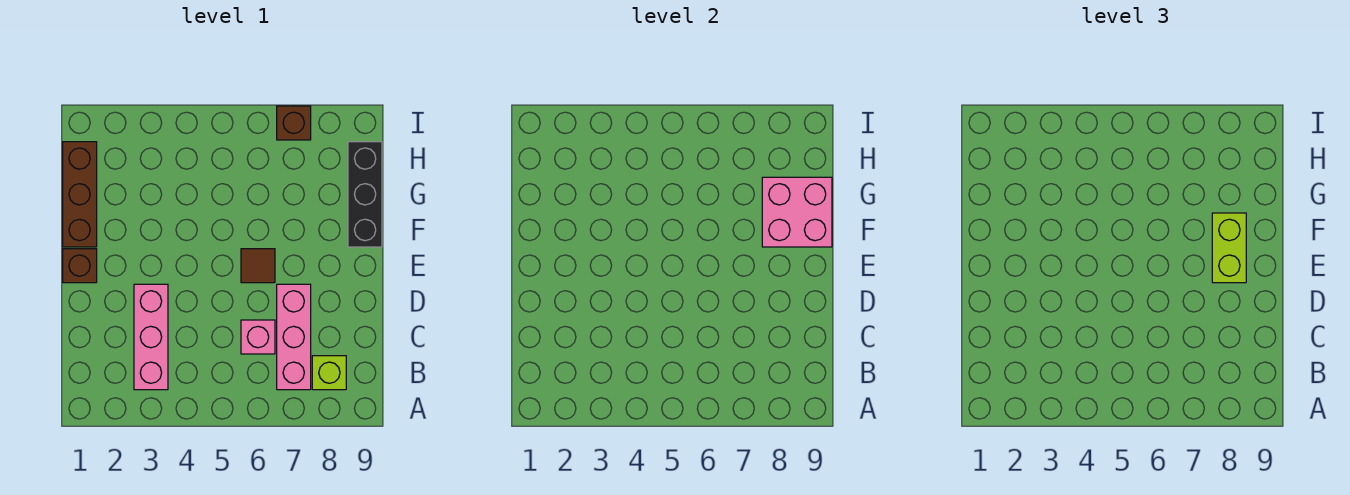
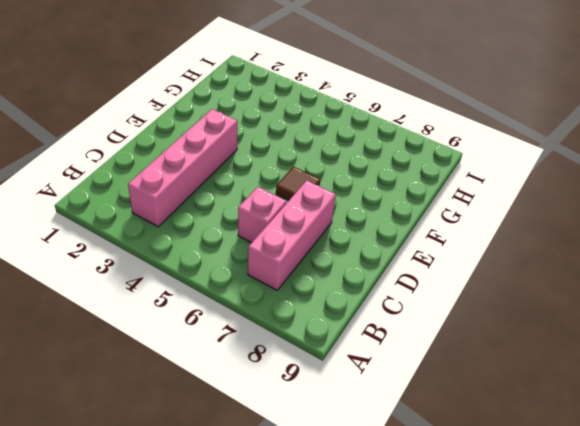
pink 1x4 brick [128,109,237,227] -> pink 1x3 brick [134,284,168,390]
none -> lime 1x1 brick [312,356,346,390]
none -> brown 1x1 brick [63,249,97,283]

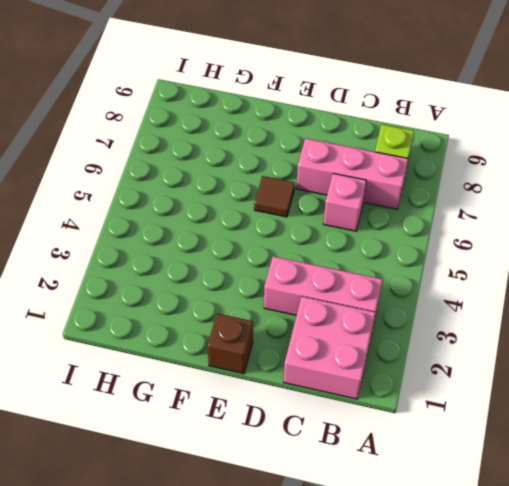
pink 2x2 brick [284,297,376,399] -> pink 2x2 brick moved to [762,177,832,247]
none -> brown 1x3 brick [63,142,97,247]
none -> black 1x3 brick [348,142,382,247]

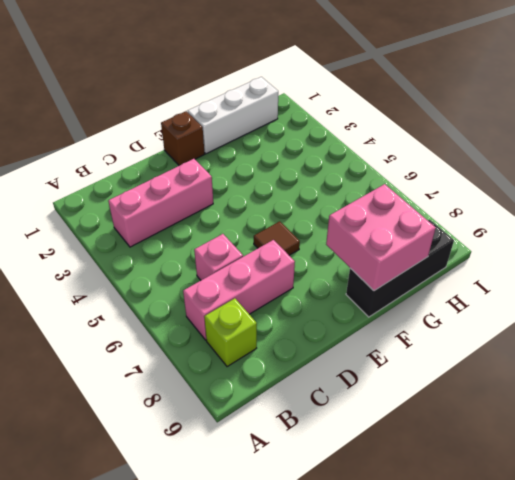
white 1x3 brick [188,77,278,154] -> brown 1x3 brick [63,142,97,247]
none -> brown 1x1 brick [277,106,311,140]
none -> lime 1x2 brick [1212,213,1246,283]

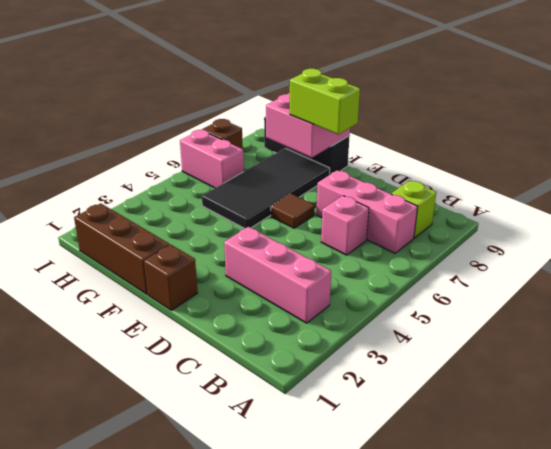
black 2x4 tile [202,148,330,228] -> none
pink 1x2 brick [180,130,244,188] -> none

